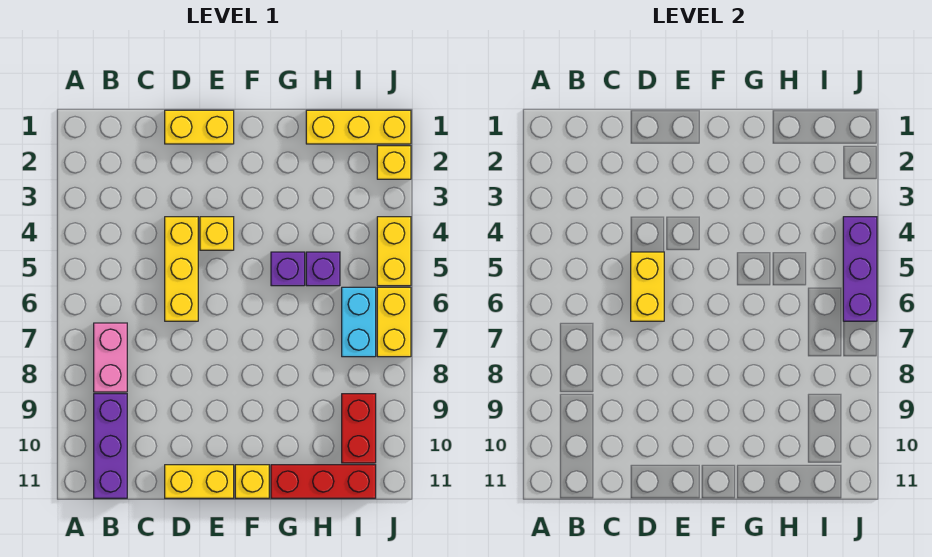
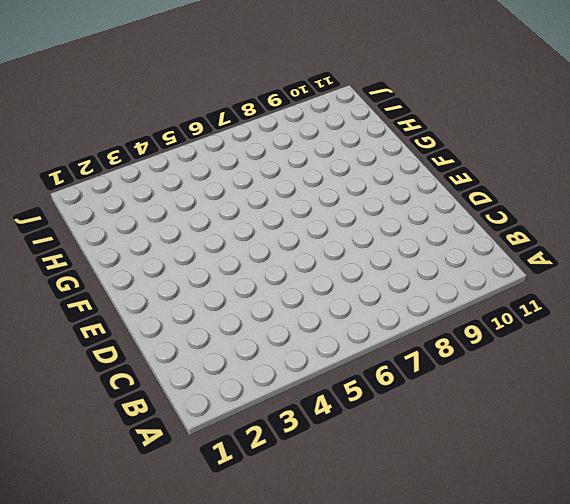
none -> pink 1x2 brick [94,323,127,392]
none -> purple 1x3 brick [94,394,127,498]
none -> yellow 1x2 brick [165,110,234,144]

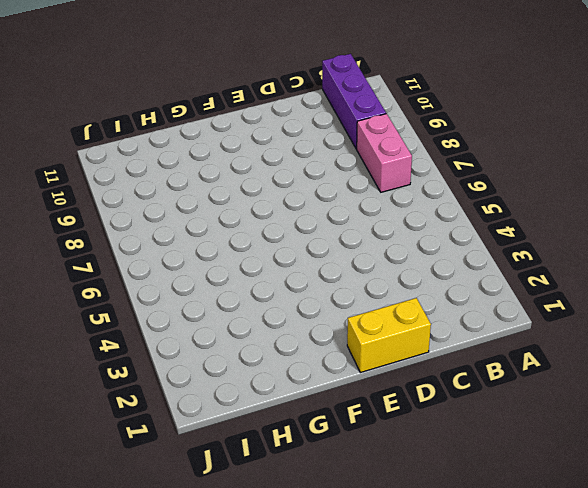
none -> yellow 1x3 brick [165,217,198,321]
none -> yellow 1x2 brick [165,465,234,498]
none -> yellow 1x1 brick [200,217,234,250]

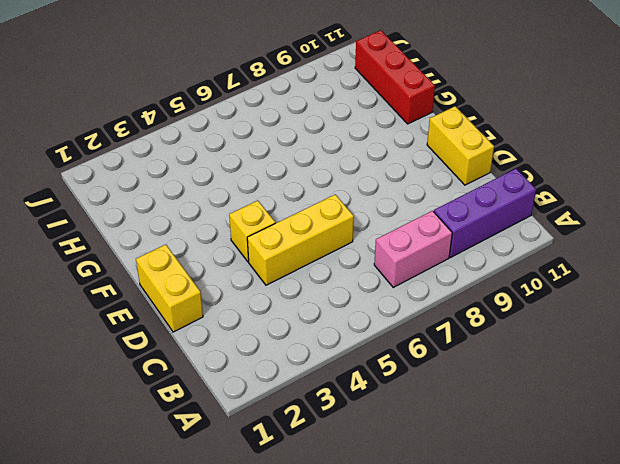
none -> yellow 1x1 brick [235,465,269,498]
none -> purple 1x1 brick [271,252,305,286]
none -> yellow 1x3 brick [306,110,411,144]

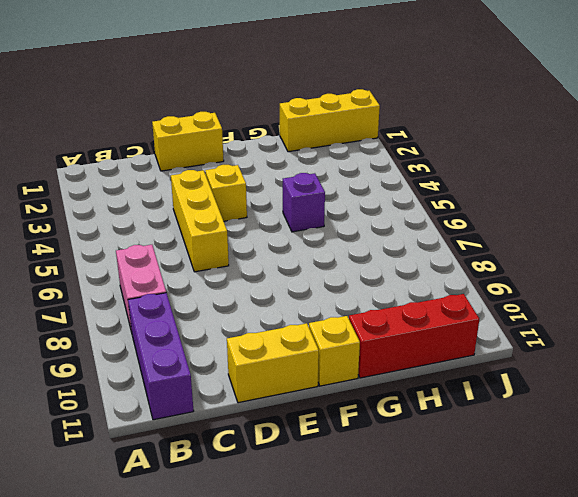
none -> purple 1x1 brick [306,252,340,286]
none -> cyan 1x2 brick [342,287,376,357]
none -> red 1x2 brick [342,394,376,463]

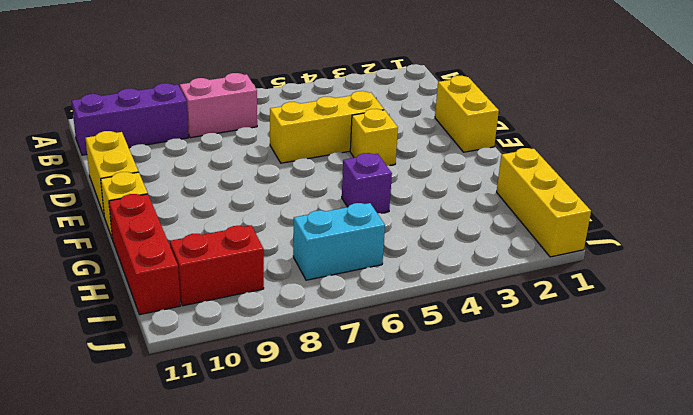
none -> purple 1x1 brick [306,252,340,286]
none -> yellow 1x1 brick [377,146,411,179]
none -> yellow 1x2 brick [377,217,411,286]

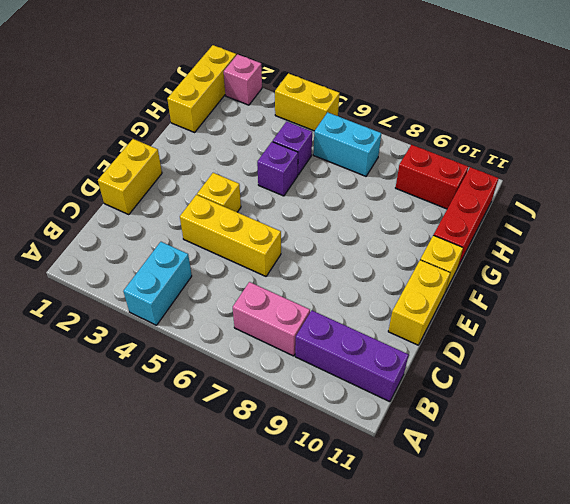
cyan 1x2 brick [123,242,192,325] -> none
pink 1x1 brick [224,54,262,105] -> yellow 1x1 brick [377,146,411,179]
none -> yellow 1x2 brick [377,287,411,357]
none -> yellow 1x2 brick [631,252,664,321]
none -> purple 1x3 brick [843,217,877,321]

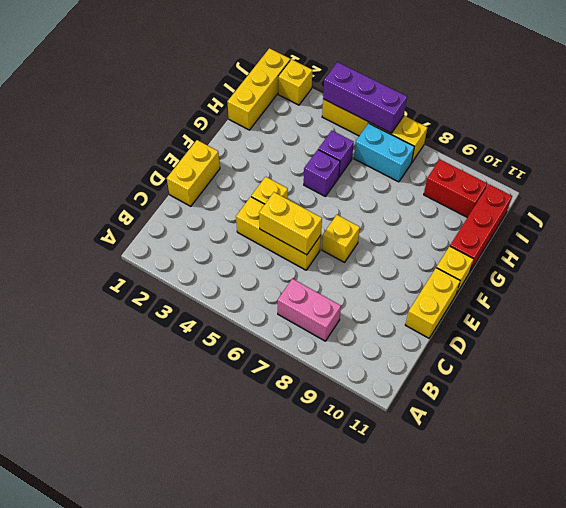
yellow 1x1 brick [322,215,360,262] -> none
none -> purple 1x3 brick [94,394,127,498]

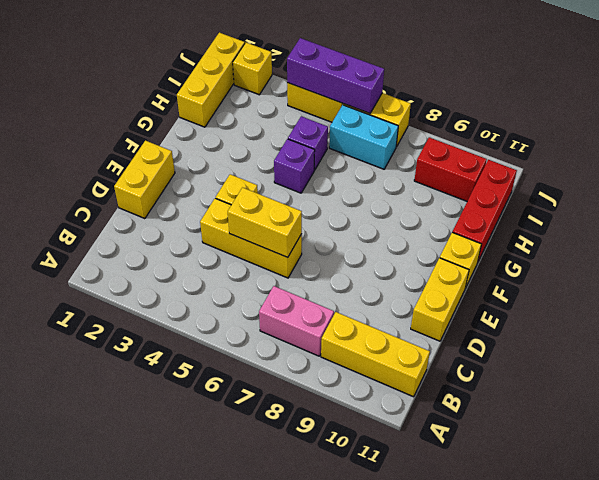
yellow 1x3 brick [321,312,430,397] -> purple 1x3 brick [94,394,127,498]

